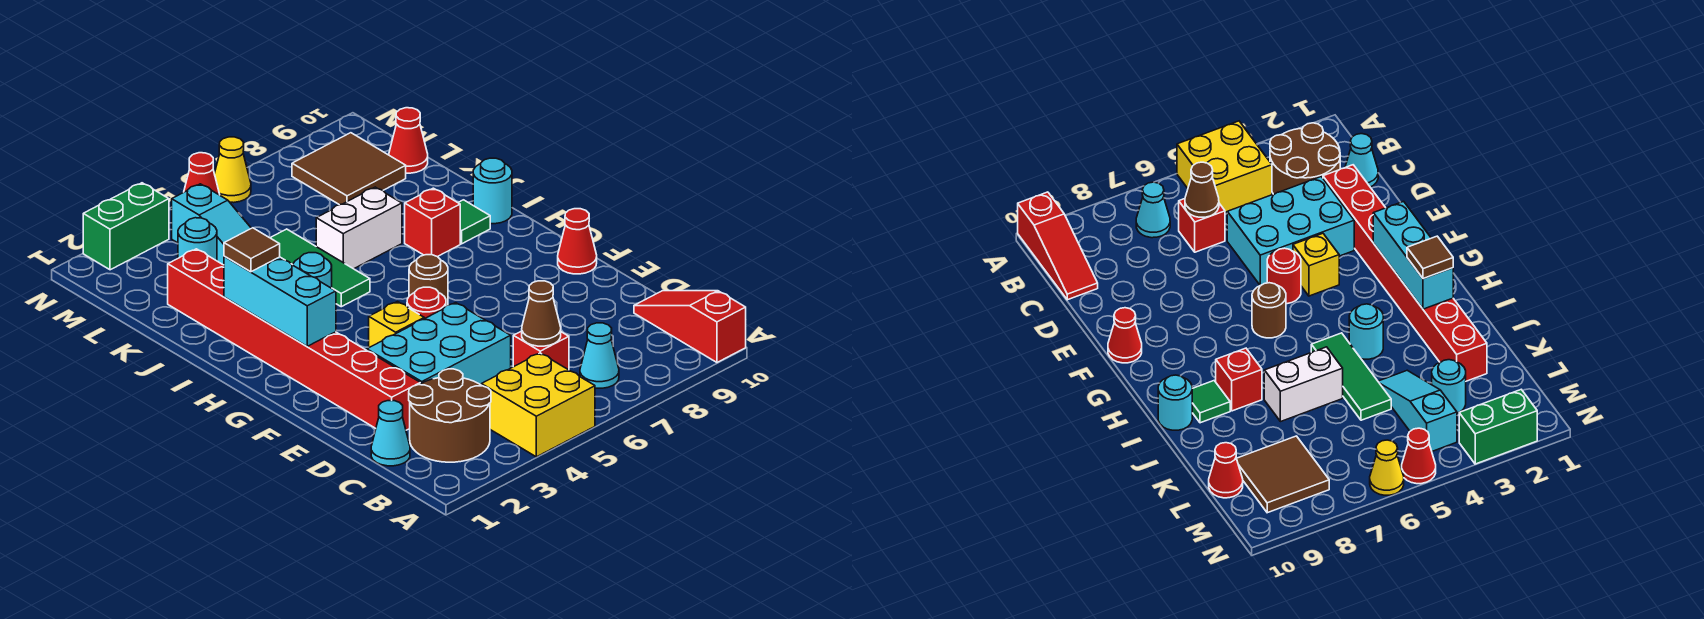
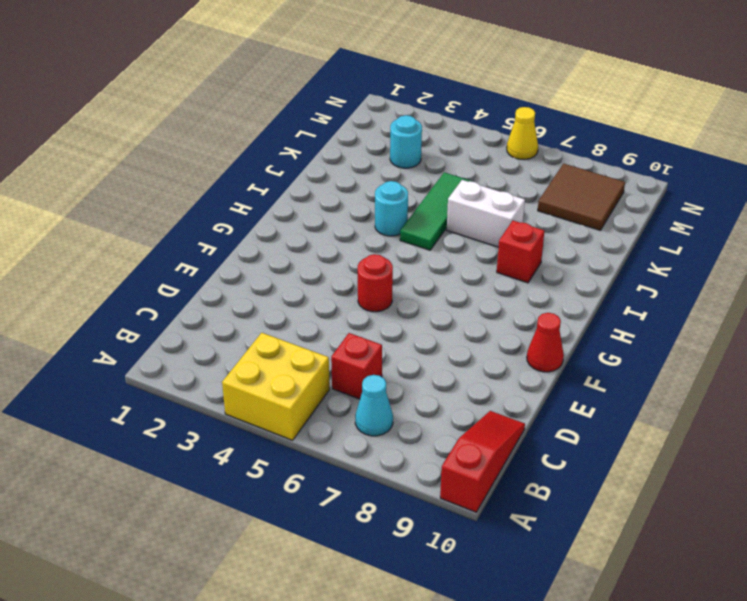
none -> brown 2x2 round brick [409,369,491,462]
none -> cyan 1x1 cone [371,401,410,466]
none -> red 1x8 brick [168,249,420,430]

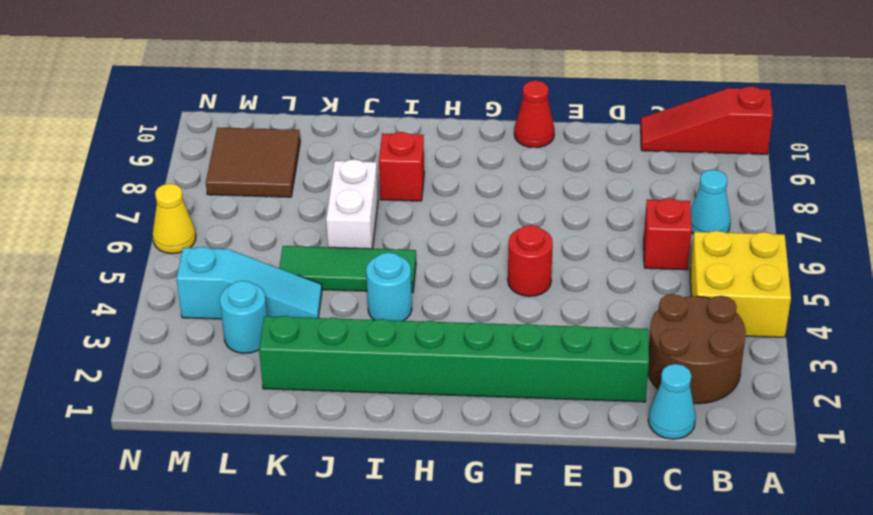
green 1x8 brick [259,316,649,402] -> red 1x8 brick [168,249,420,430]
none -> cyan 2x3 brick [367,303,511,385]
none -> yellow 1x1 brick [369,302,424,348]
none -> brown 1x1 round brick [409,255,448,306]

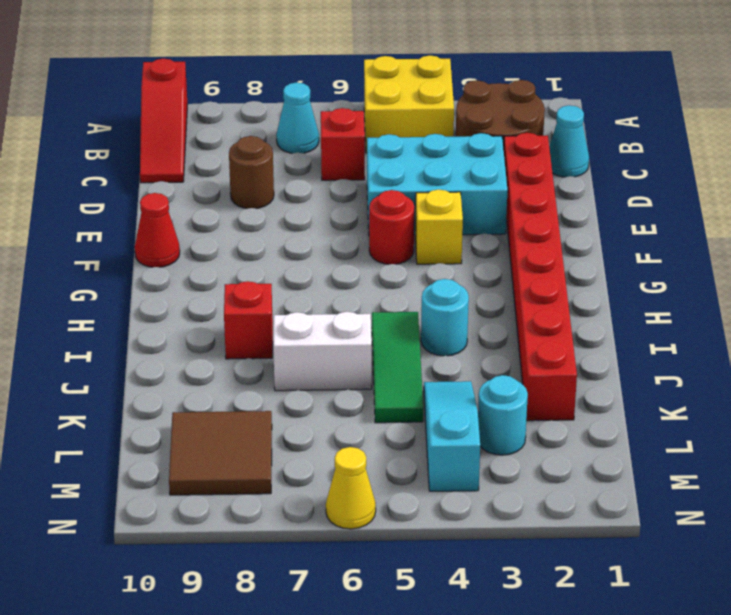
brown 1x1 round brick [229,136,274,209] -> brown 1x1 round brick moved to [409,255,448,306]
none -> green 1x1 tile [458,200,490,244]
none -> cyan 1x1 round brick [473,158,512,224]
none -> red 1x1 cone [389,108,428,173]

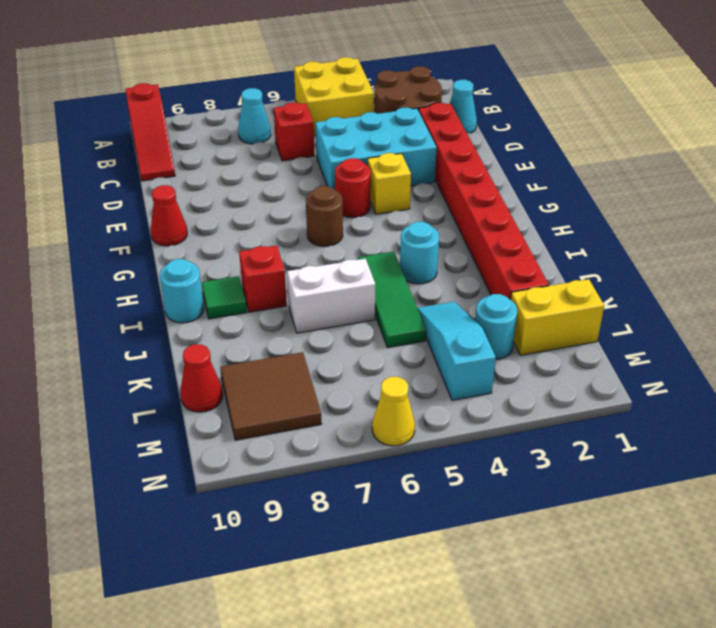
yellow 1x2 brick [511,279,604,355] -> none
none -> green 1x2 brick [83,183,169,270]
none -> red 1x1 cone [184,153,220,195]
none -> brown 1x1 cone [522,281,561,346]

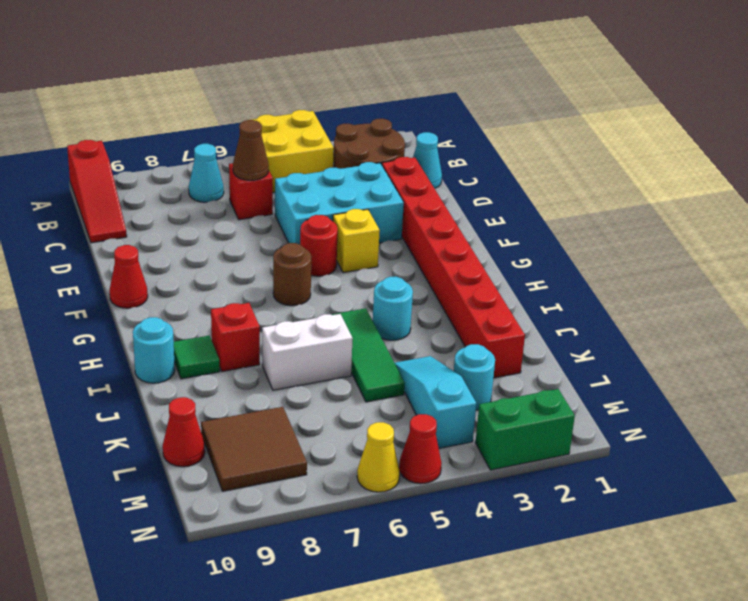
none -> cyan 1x3 brick [224,256,336,346]
none -> brown 1x1 tile [224,228,280,272]

